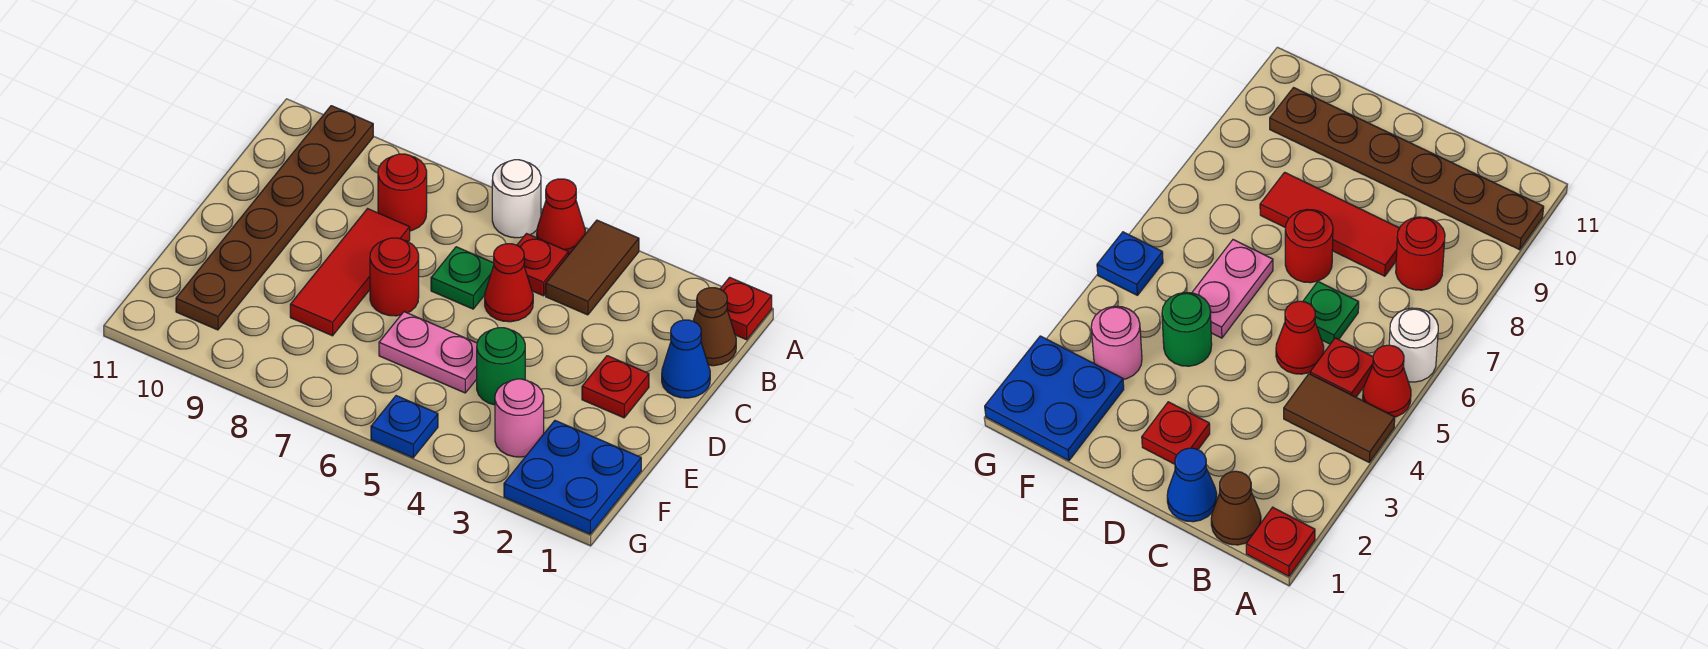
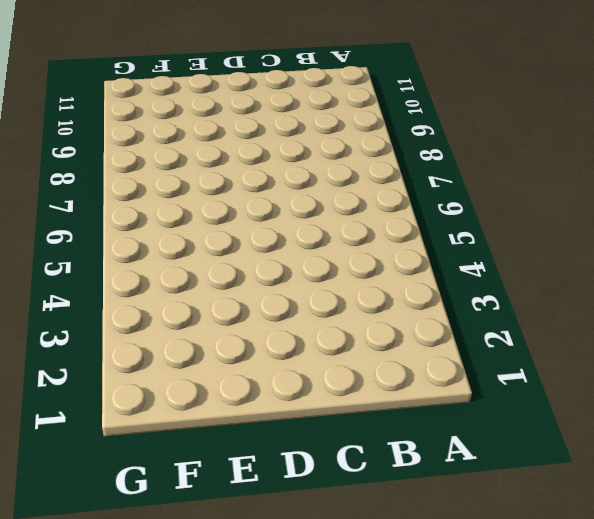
none -> red 1x1 plate [720,277,772,340]
none -> brown 1x2 tile [546,220,639,315]
none -> red 1x1 cone [537,179,585,255]

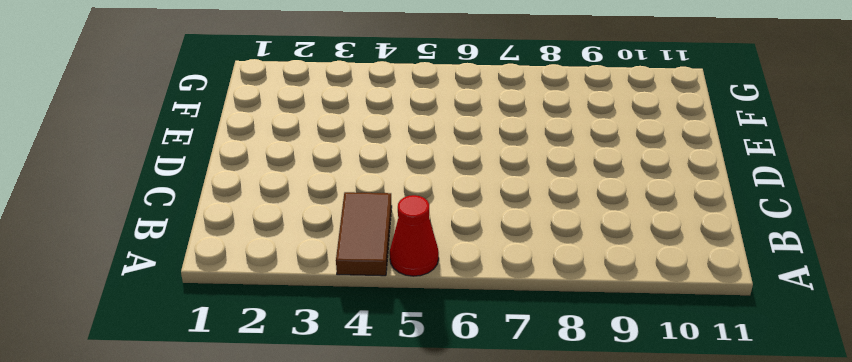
none -> red 1x1 plate [720,277,772,340]
none -> white 1x1 round brick [492,160,541,238]
none -> brown 1x6 plate [176,106,373,330]

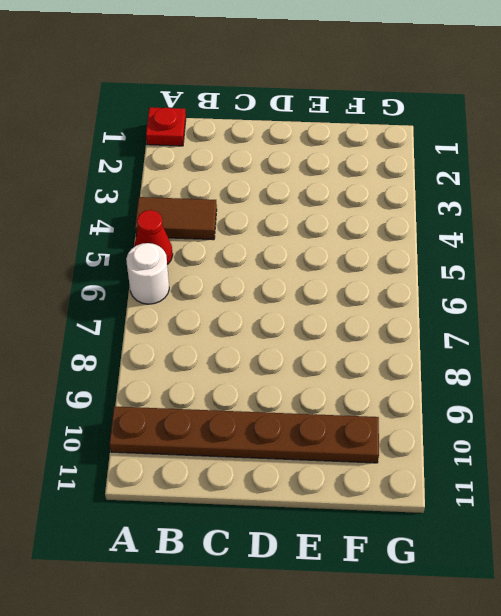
none -> brown 1x1 cone [693,288,736,366]
none -> red 1x1 plate [517,234,568,296]
none -> red 1x1 round brick [378,154,427,231]

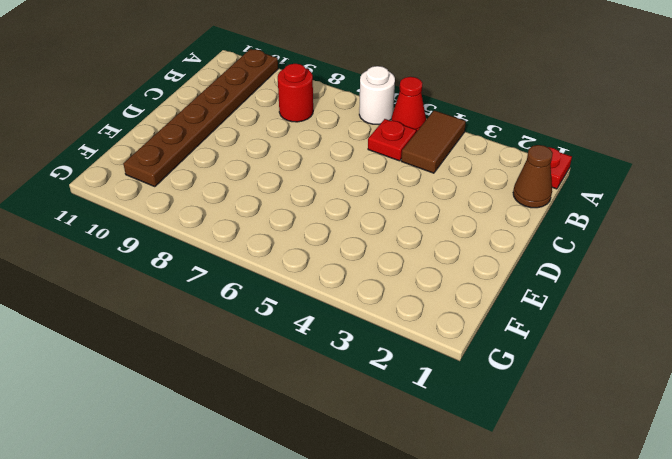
none -> blue 1x1 cone [662,320,710,398]
none -> red 1x1 cone [485,244,533,322]
none -> green 1x1 plate [431,247,494,309]

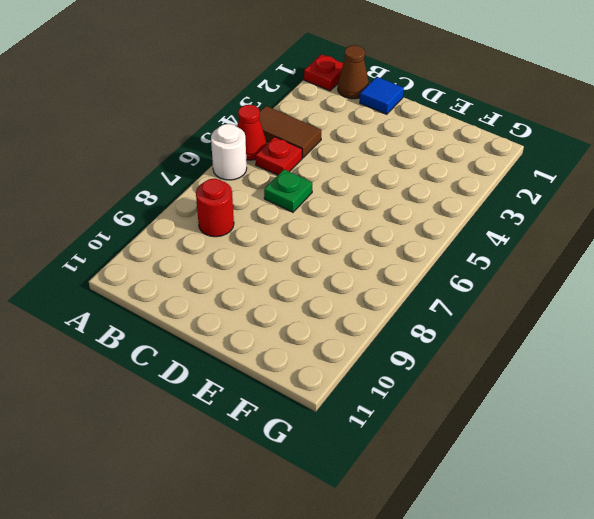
blue 1x1 tile [360,77,404,114] -> blue 1x1 cone [662,320,710,398]
none -> brown 1x6 plate [176,106,373,330]
none -> red 1x1 cone [485,244,533,322]
none -> red 1x3 tile [290,209,410,336]

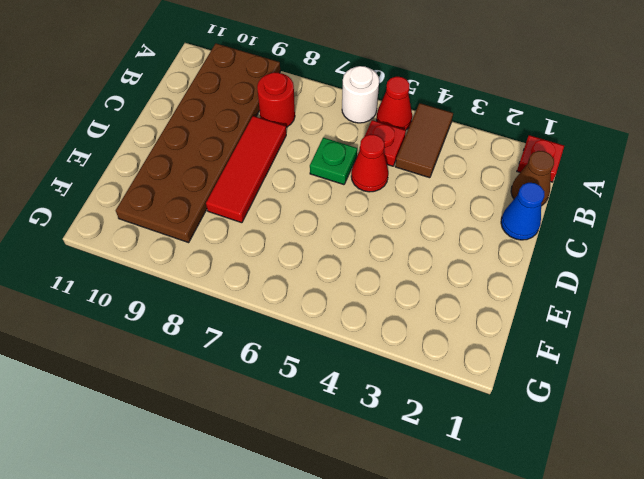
brown 2x6 plate [116,43,280,243] -> brown 1x6 plate [176,106,373,330]
none -> red 1x1 plate [582,356,649,418]
none -> red 1x1 round brick [370,238,419,316]
none -> green 1x1 round brick [477,328,525,405]

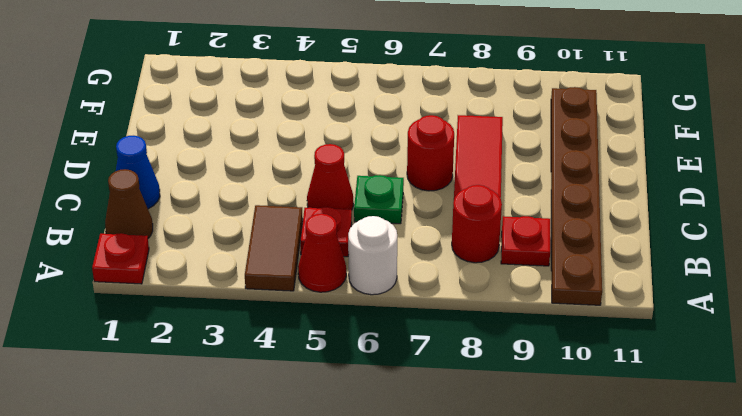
red 1x1 plate [501,216,550,266] -> red 1x1 plate moved to [582,356,649,418]
none -> green 1x1 round brick [477,328,525,405]
none -> pink 1x2 plate [379,312,477,393]
none -> blue 2x2 plate [504,421,641,534]

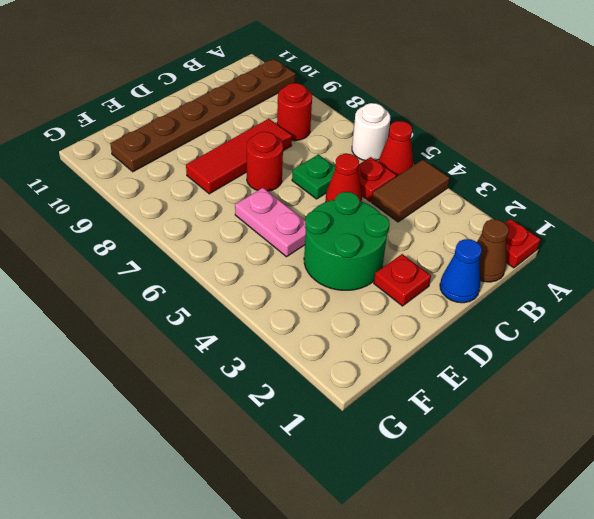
green 2x2 round brick [304,192,390,290] -> green 1x1 round brick [477,328,525,405]
none -> blue 2x2 plate [504,421,641,534]
none -> pink 1x1 round brick [495,379,544,457]
none -> blue 1x1 plate [371,396,438,458]

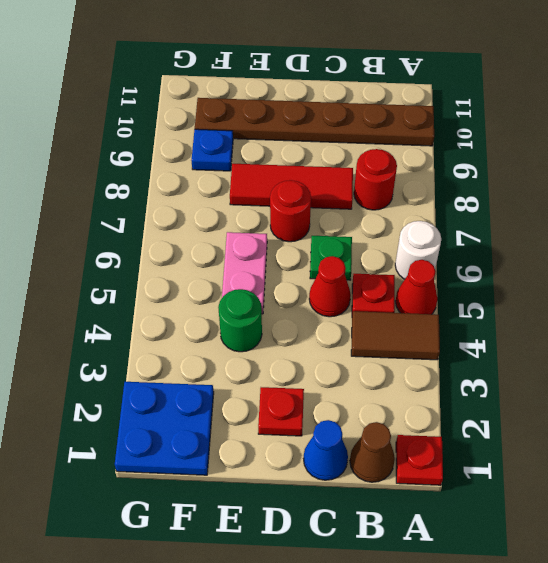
blue 1x1 plate [192,129,233,171] -> blue 1x1 plate moved to [371,396,438,458]
none -> pink 1x1 round brick [495,379,544,457]

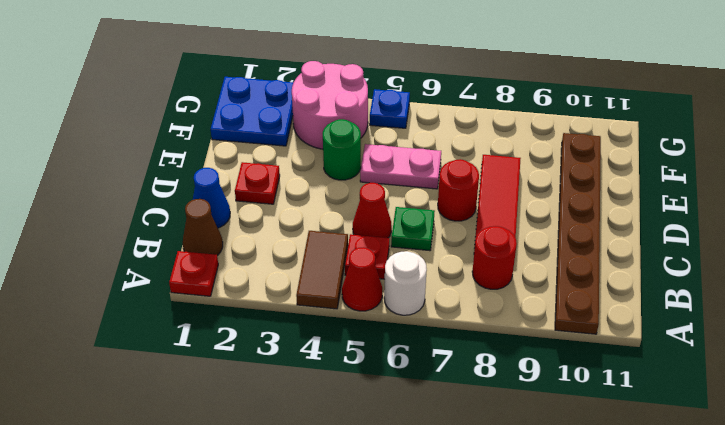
pink 2x2 round brick [292,61,368,149] -> pink 1x1 round brick [495,379,544,457]

